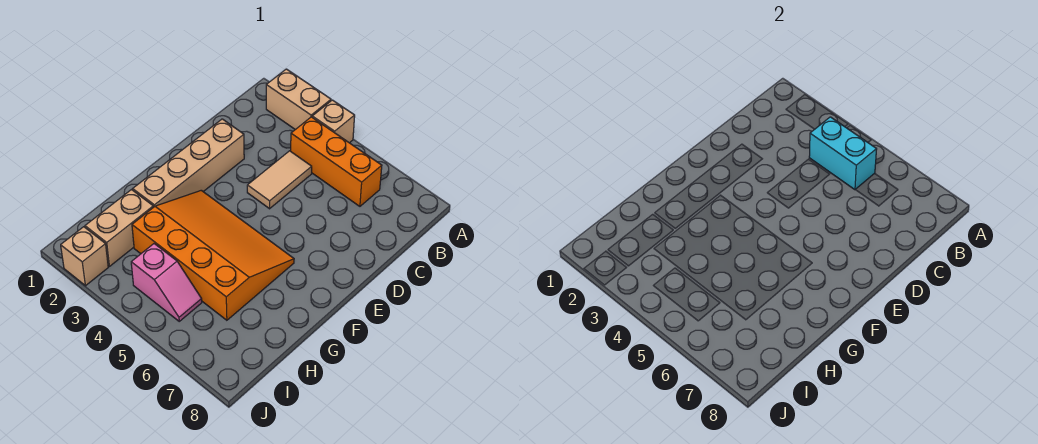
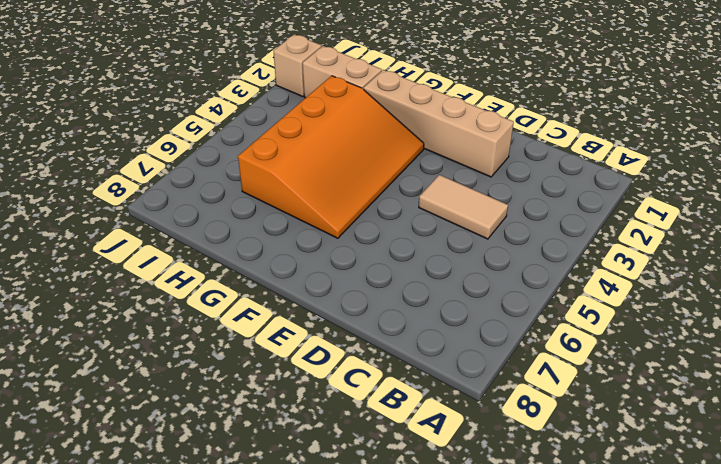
none -> tan 1x2 brick [266,69,331,130]
none -> tan 1x1 brick [312,100,355,143]

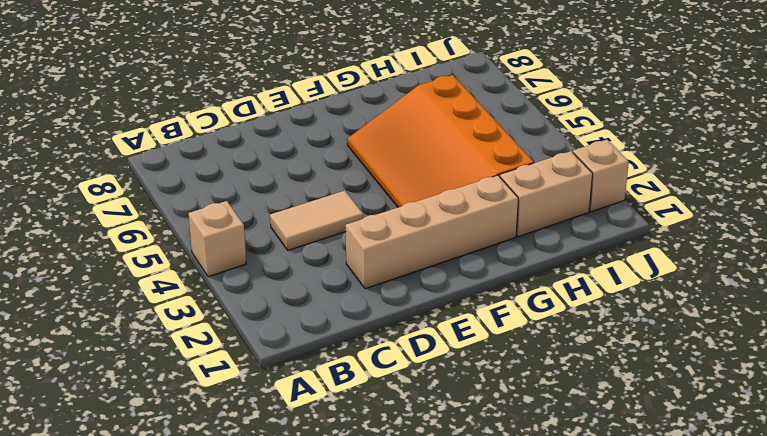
none -> tan 1x2 brick [266,69,331,130]
none -> orange 1x3 brick [291,117,382,206]

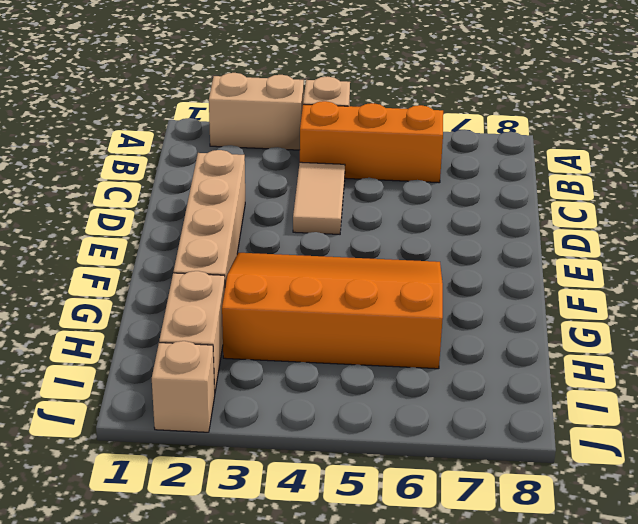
none -> pink 1x2 slope [131,244,202,321]
none -> cyan 1x2 brick [809,117,877,190]

